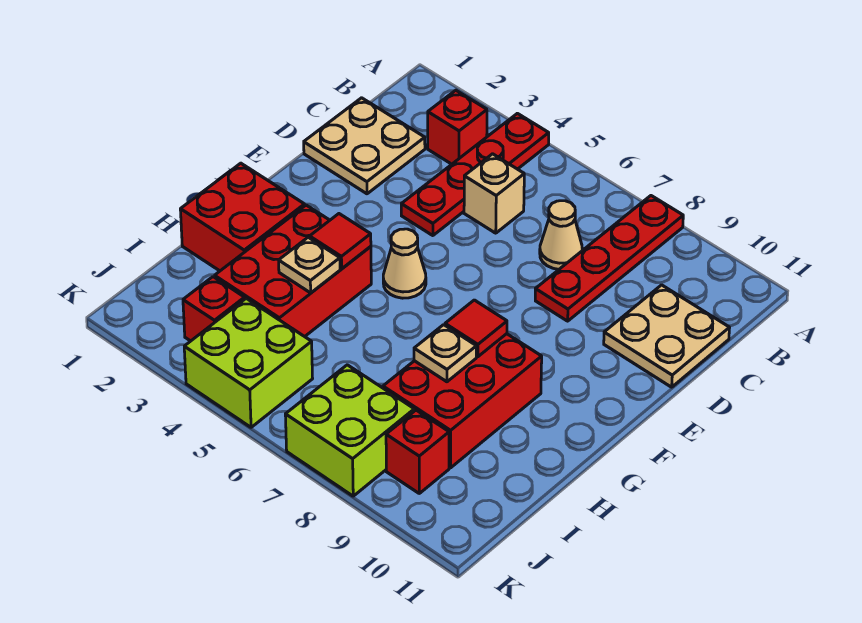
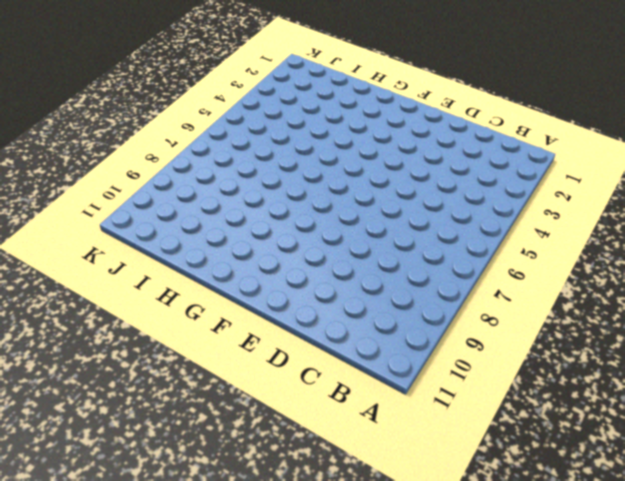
none -> red 1x4 plate [401,113,549,236]
none -> red 1x4 plate [535,196,683,321]
none -> red 1x1 brick [428,90,487,164]

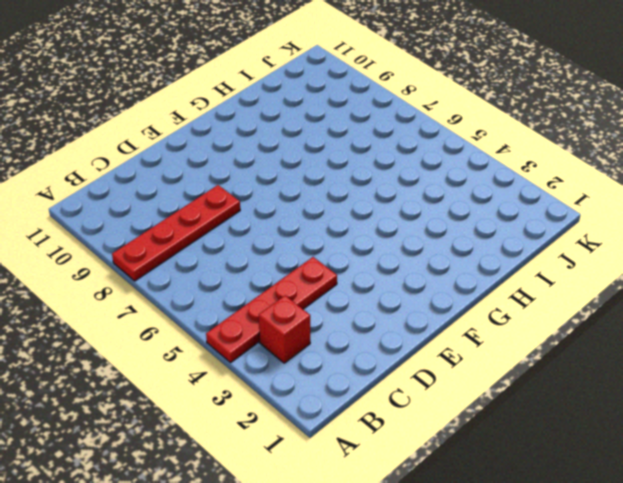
none -> tan 2x2 plate [304,98,425,194]
none -> tan 1x1 brick [464,154,524,233]
none -> tan 1x1 cone [540,201,582,269]

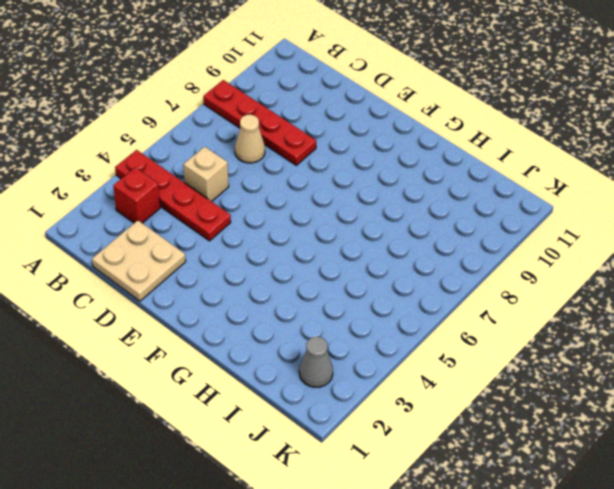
grey 1x1 cone [299,337,333,387] -> none
none -> tan 2x2 plate [604,285,729,387]
none -> tan 1x1 cone [383,229,426,298]
none -> red 2x2 brick [180,163,305,271]

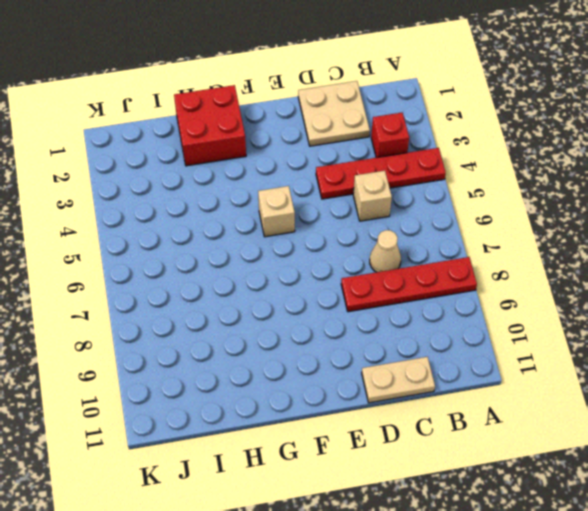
tan 1x2 plate [362,357,435,403] -> tan 2x2 plate [604,285,729,387]
tan 1x1 brick [258,186,295,237] -> tan 1x1 cone [383,229,426,298]
none -> red 2x3 brick [215,205,371,337]
none -> red 2x3 brick [383,334,542,468]
none -> red 1x1 brick [183,277,245,341]

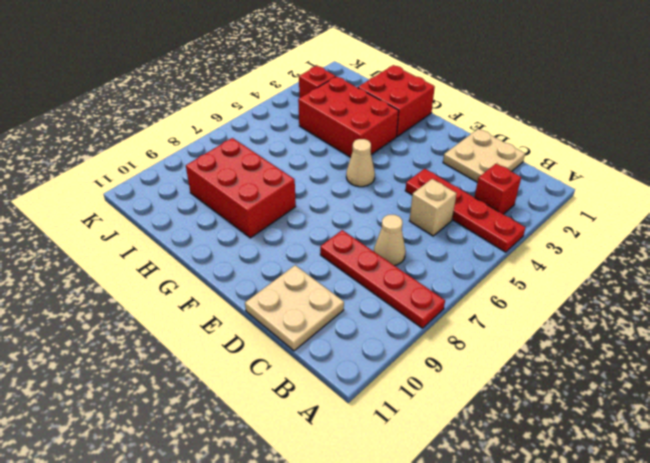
none -> lime 2x2 brick [184,298,313,427]
none -> lime 2x2 brick [285,365,414,496]
none -> red 1x1 brick [386,410,449,493]

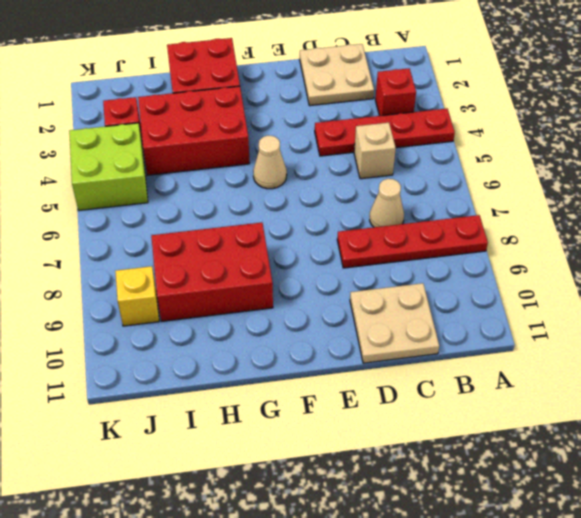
yellow 1x1 brick [115,266,159,326] -> red 1x1 brick [386,410,449,493]
none -> lime 2x2 brick [285,365,414,496]
none -> red 1x1 tile [310,214,371,269]
none -> red 1x1 tile [445,300,507,357]

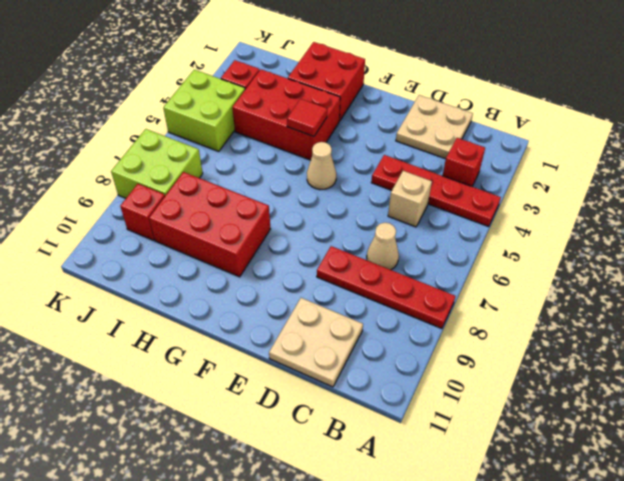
none -> red 1x1 tile [445,300,507,357]
none -> tan 1x1 plate [279,237,340,293]
none -> tan 1x1 plate [414,325,476,382]

